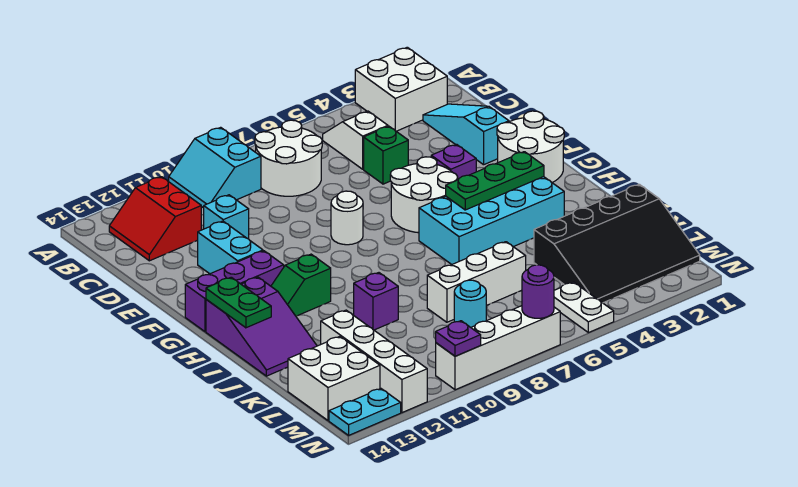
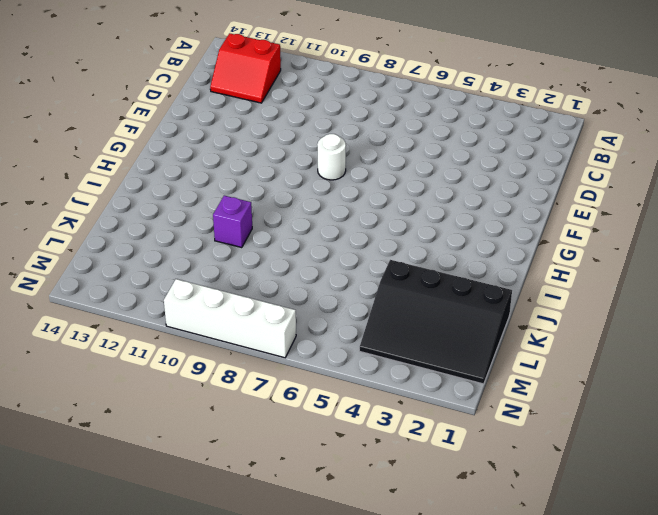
red 2x2 slope [210,33,281,103] -> red 2x2 slope turned to [109,177,201,261]
none -> white 2x2 brick [355,47,447,131]
none -> cyan 2x2 slope [169,127,261,208]
none -> white 1x2 slope [323,111,388,169]
none -> white 2x2 round brick [255,120,322,196]

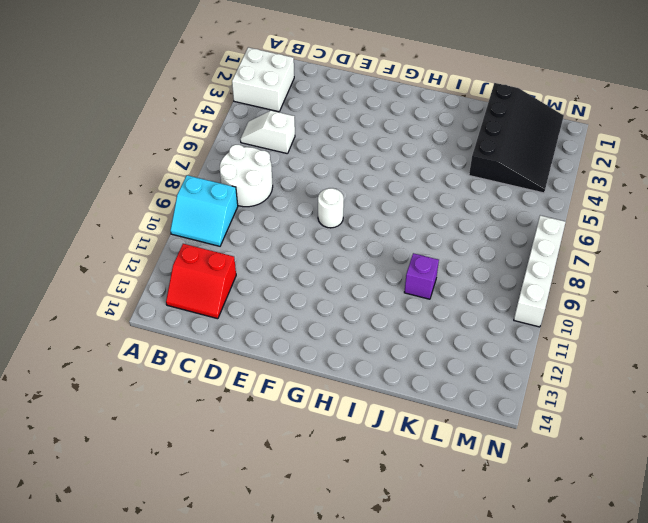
none -> cyan 1x3 slope [423,104,509,165]
none -> green 1x1 brick [364,126,408,184]
none -> cyan 1x1 brick [204,195,249,239]
none -> cyan 1x2 brick [198,221,263,274]

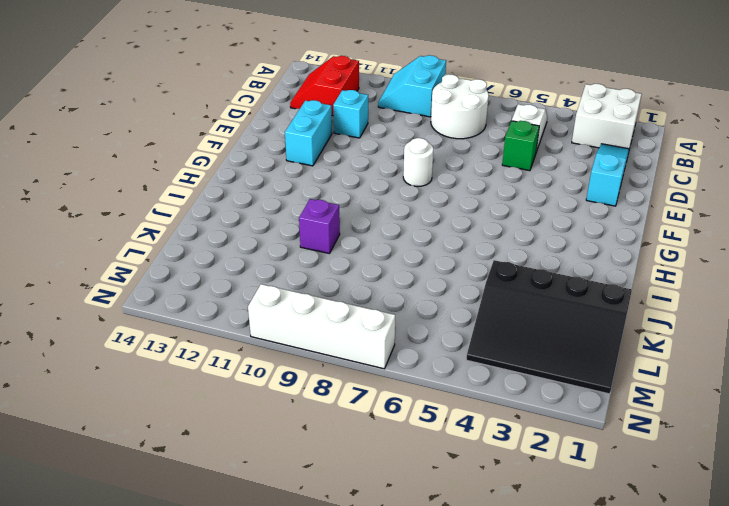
none -> white 2x2 round brick [497,111,564,182]
none -> purple 1x1 brick [431,144,476,180]
none -> white 2x2 round brick [390,157,458,233]
none -> purple 1x3 brick [185,251,284,331]

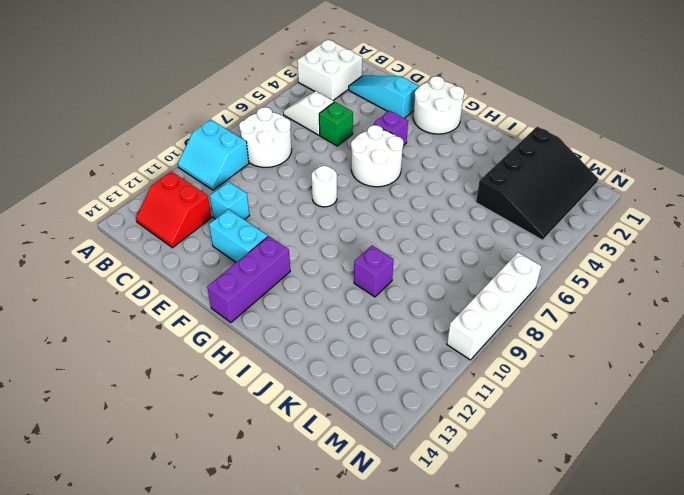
none -> cyan 2x4 brick [419,177,564,265]
none -> green 1x2 slope [271,254,331,316]
none -> purple 2x3 slope [206,277,317,376]
none -> white 1x3 brick [427,242,526,322]

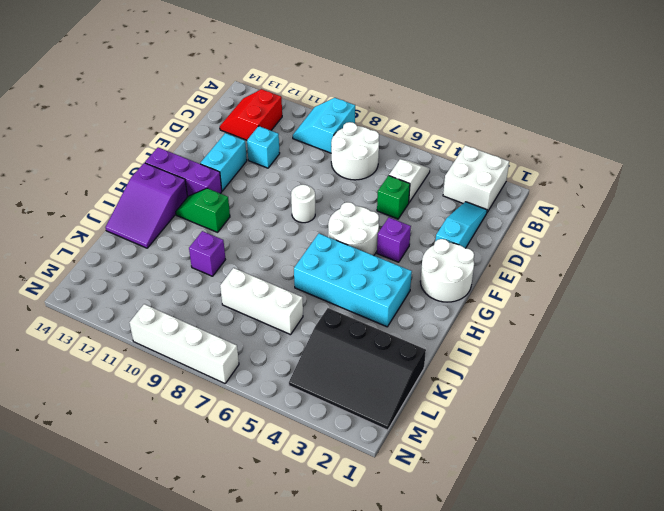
none -> white 1x4 brick [321,310,427,413]
none -> cyan 1x1 round brick [454,280,486,327]
none -> white 2x2 brick [288,337,380,421]
none -> white 1x2 plate [554,282,614,333]

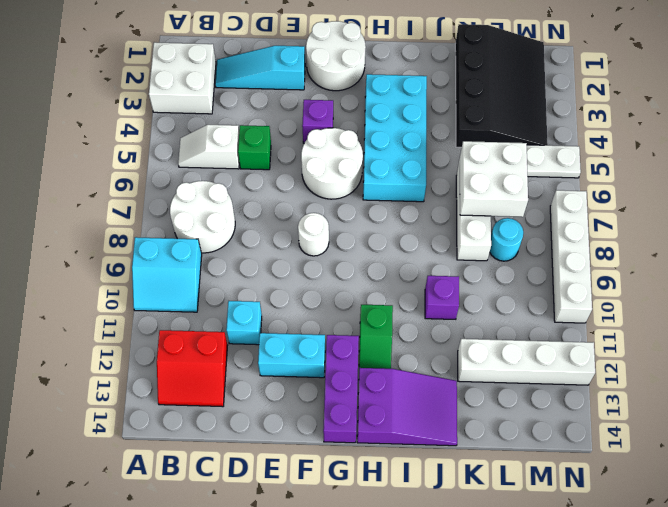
white 2x2 brick [460,141,528,217] -> white 2x2 brick moved to [288,337,380,421]
none -> cyan 1x2 plate [329,389,401,435]
none -> green 1x3 plate [446,152,544,210]
none -> green 1x2 plate [206,277,271,328]
none -> purple 1x1 round brick [522,265,554,318]

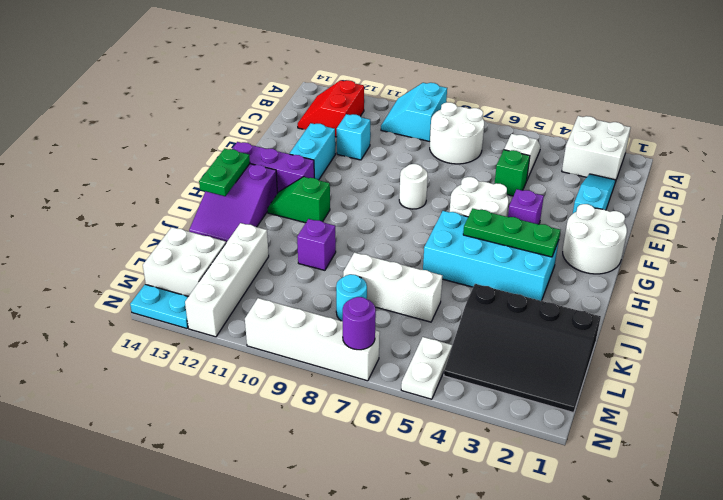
none -> purple 1x1 plate [436,321,481,356]

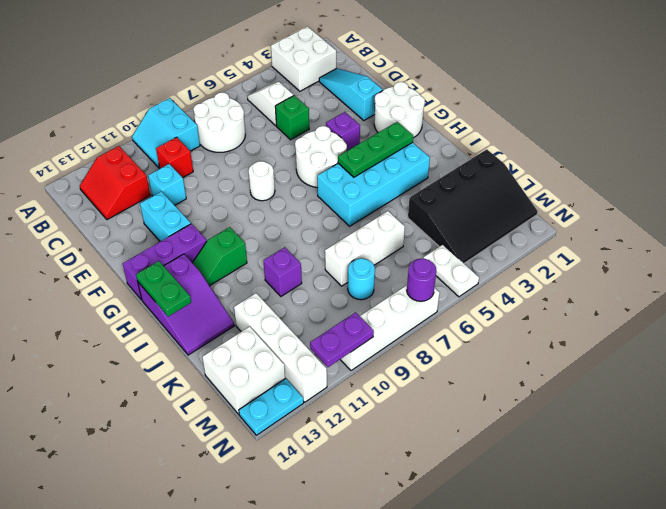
red 1x1 brick [156,137,193,178] -> none
purple 1x2 plate [310,312,374,367] -> purple 1x1 plate [436,321,481,356]

